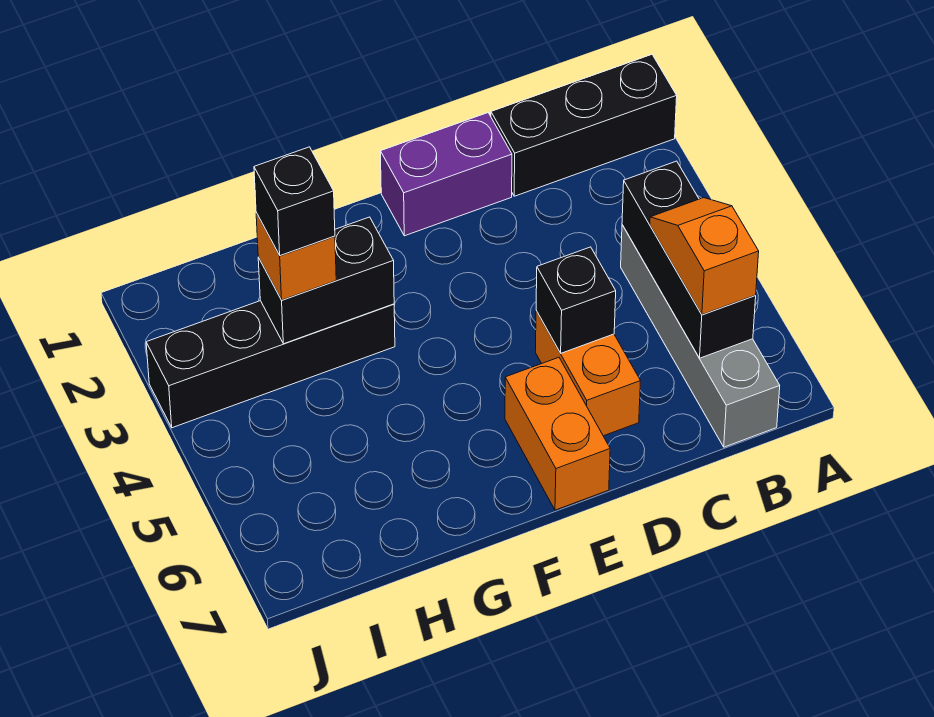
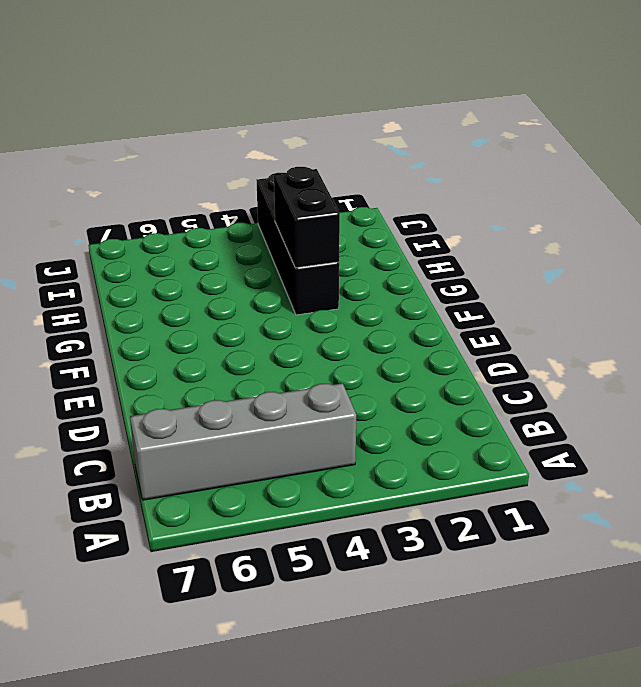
none -> black 1x3 brick [491,55,677,196]
none -> purple 1x2 brick [380,113,512,236]
none -> orange 1x2 brick [535,311,640,436]

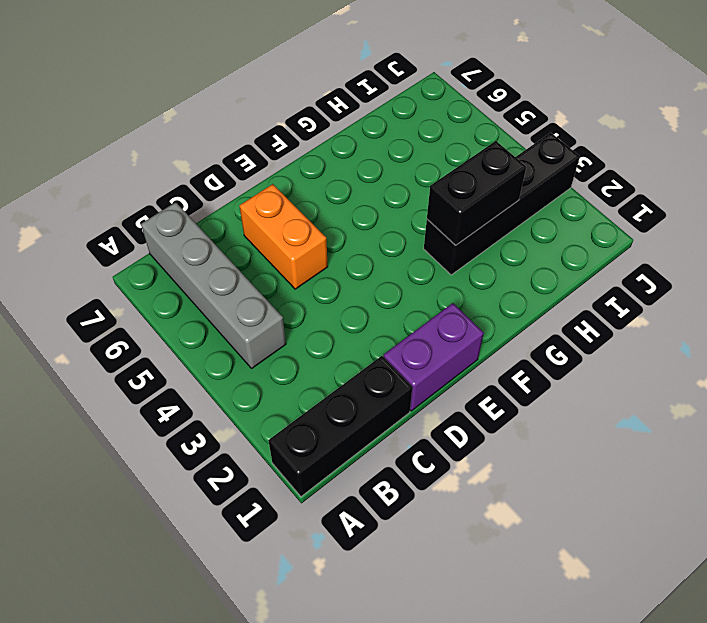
none -> orange 1x2 brick [505,357,610,510]
none -> black 1x3 brick [622,161,756,358]
none -> black 1x1 brick [536,247,616,353]

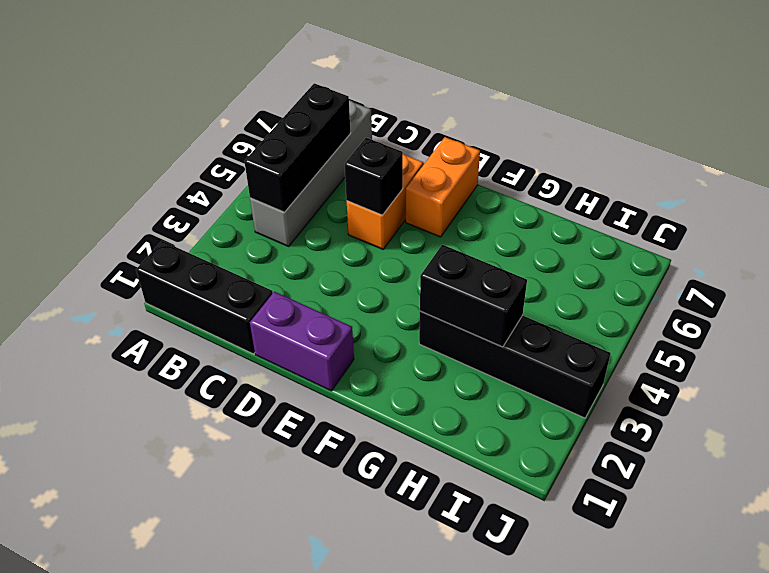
none -> orange 1x2 slope [650,198,759,315]
none -> orange 1x1 brick [256,213,336,300]
none -> black 1x1 brick [254,147,335,256]

